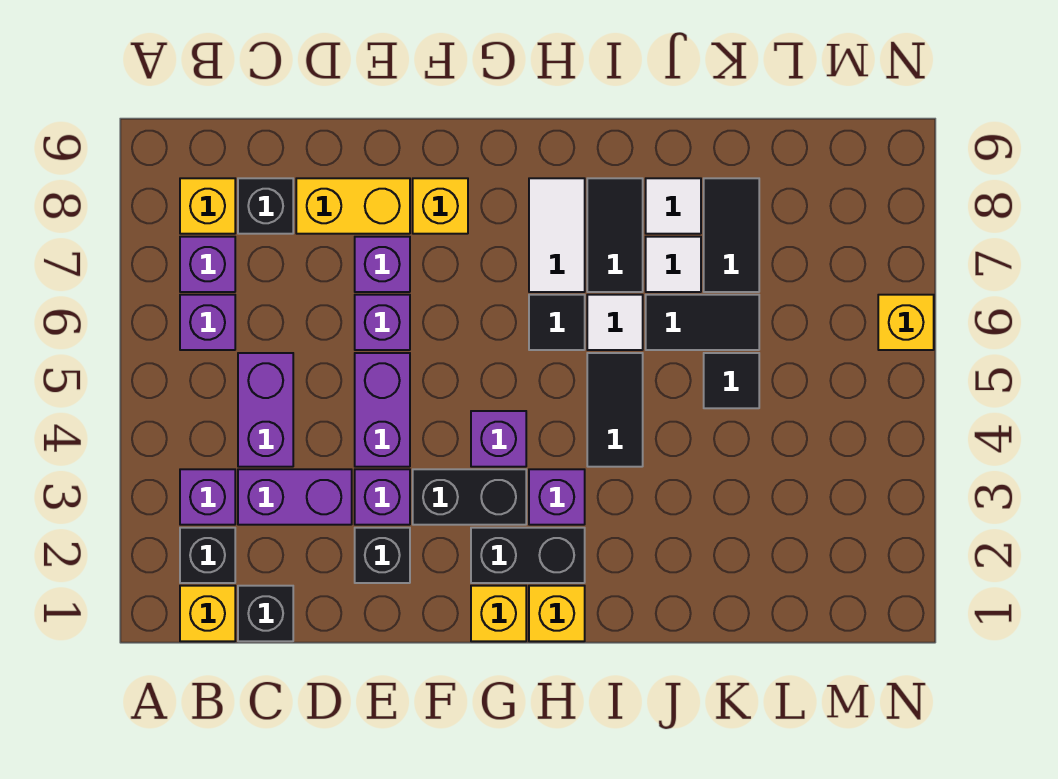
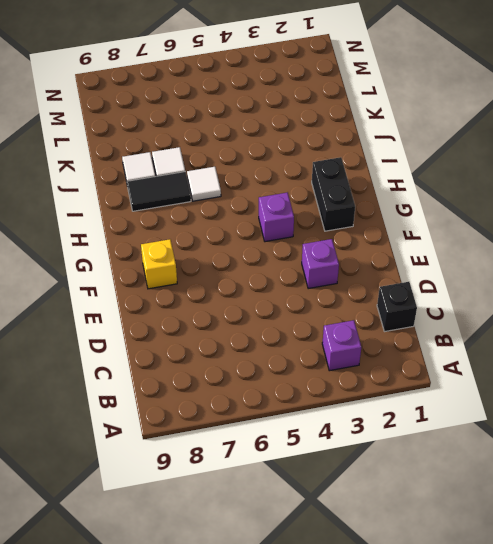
none -> yellow 1x1 brick [180,586,235,641]
none -> black 1x1 brick [180,528,235,583]
none -> purple 1x1 brick [180,295,235,350]
none -> purple 1x1 brick [180,237,235,292]

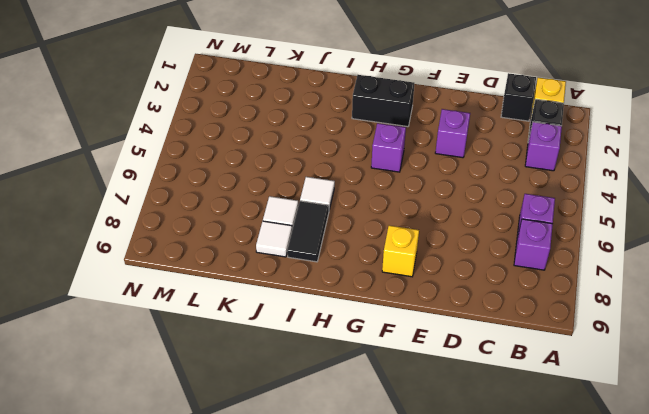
none -> yellow 1x1 brick [180,178,235,234]
none -> purple 1x2 brick [238,469,352,525]
none -> purple 1x2 brick [238,353,293,467]
none -> black 1x1 brick [238,178,293,234]

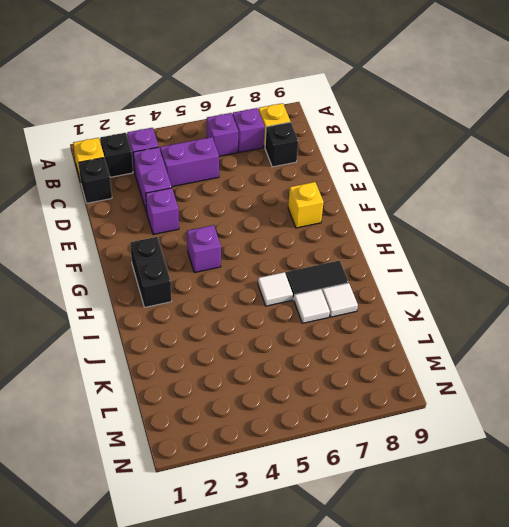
none -> yellow 1x2 brick [296,178,410,234]
none -> black 1x1 brick [355,528,410,583]
none -> purple 1x2 brick [355,353,410,467]
none -> purple 1x1 brick [355,295,410,350]

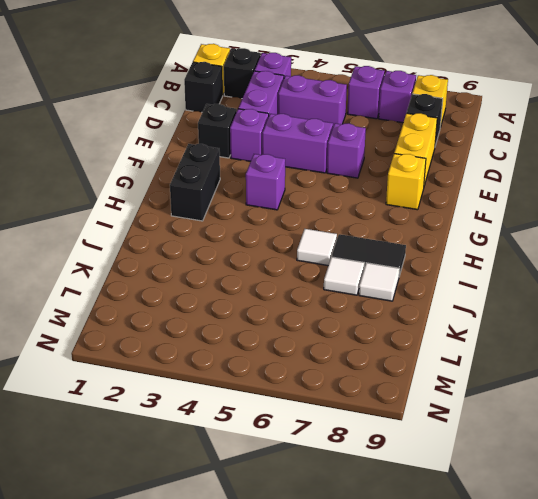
none -> purple 1x1 brick [355,237,410,292]
none -> black 1x2 brick [413,469,526,525]
none -> yellow 1x1 brick [471,586,526,641]
none -> yellow 1x1 brick [529,586,585,641]

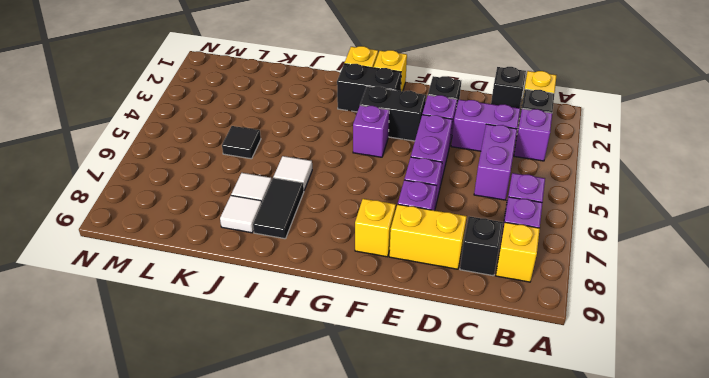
none -> purple 1x1 brick [529,469,585,525]
none -> black 1x1 tile [529,295,585,350]
none -> white 1x2 tile [529,178,585,292]
none -> black 1x2 tile [587,353,643,467]

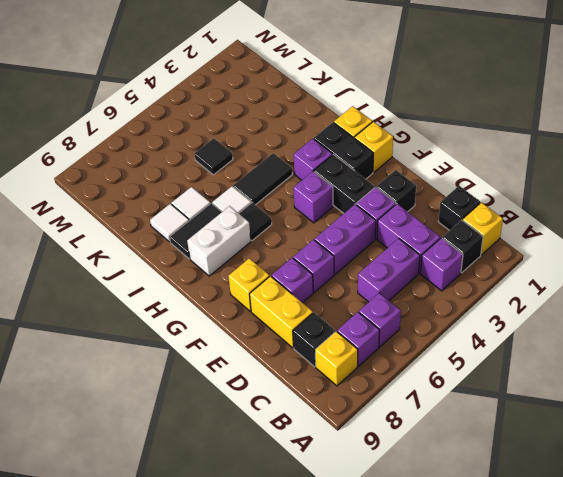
white 1x2 brick [187,206,251,276] -> white 1x2 tile [529,178,585,292]
none -> black 1x2 tile [646,295,759,350]
none -> black 1x2 tile [704,178,759,292]
none -> yellow 1x1 brick [878,295,934,350]

